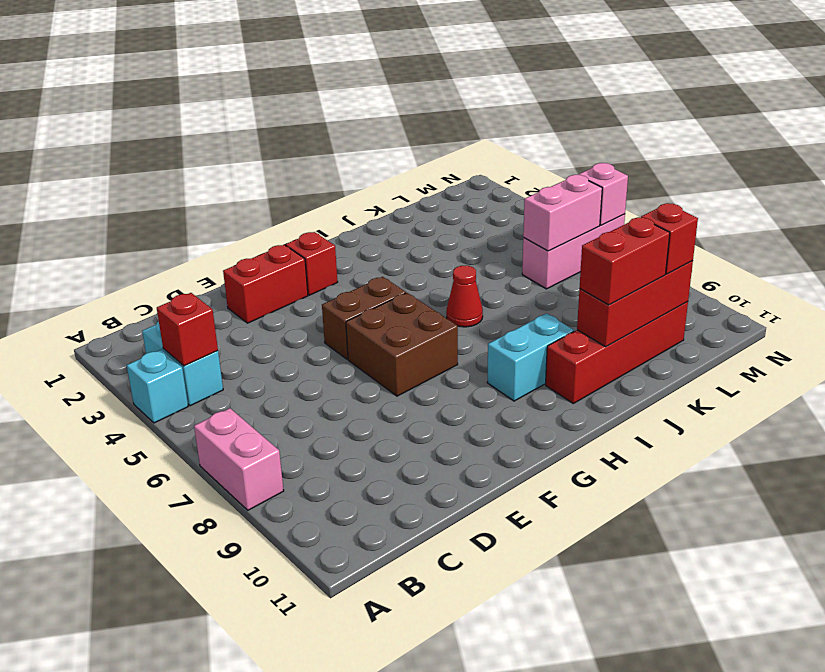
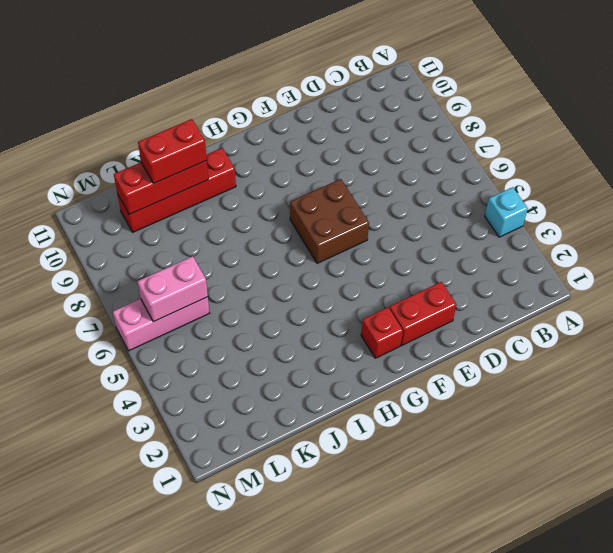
none -> pink 1x2 brick [194,408,284,510]
none -> cyan 1x2 brick [142,321,223,406]
none -> brown 1x2 brick [322,277,406,359]

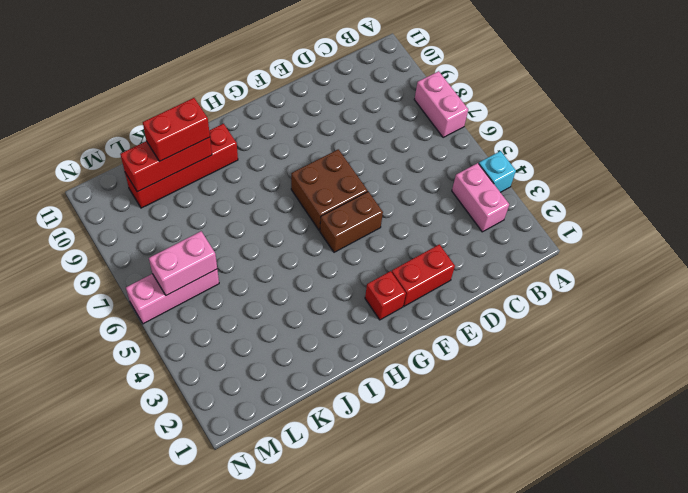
pink 1x2 brick [452,163,509,232] -> cyan 1x2 brick [142,321,223,406]
none -> cyan 1x2 brick [487,313,574,401]
none -> red 1x1 cone [446,266,483,327]
none -> red 1x1 brick [157,293,218,366]

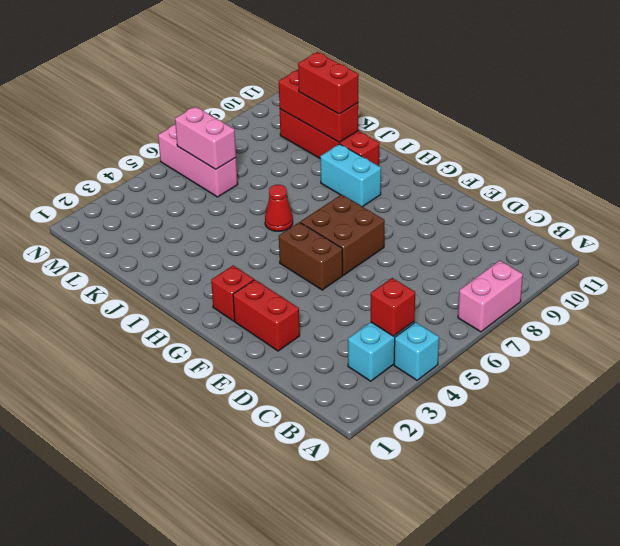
none -> pink 1x1 brick [578,163,628,225]
none -> red 1x1 brick [641,203,698,274]

